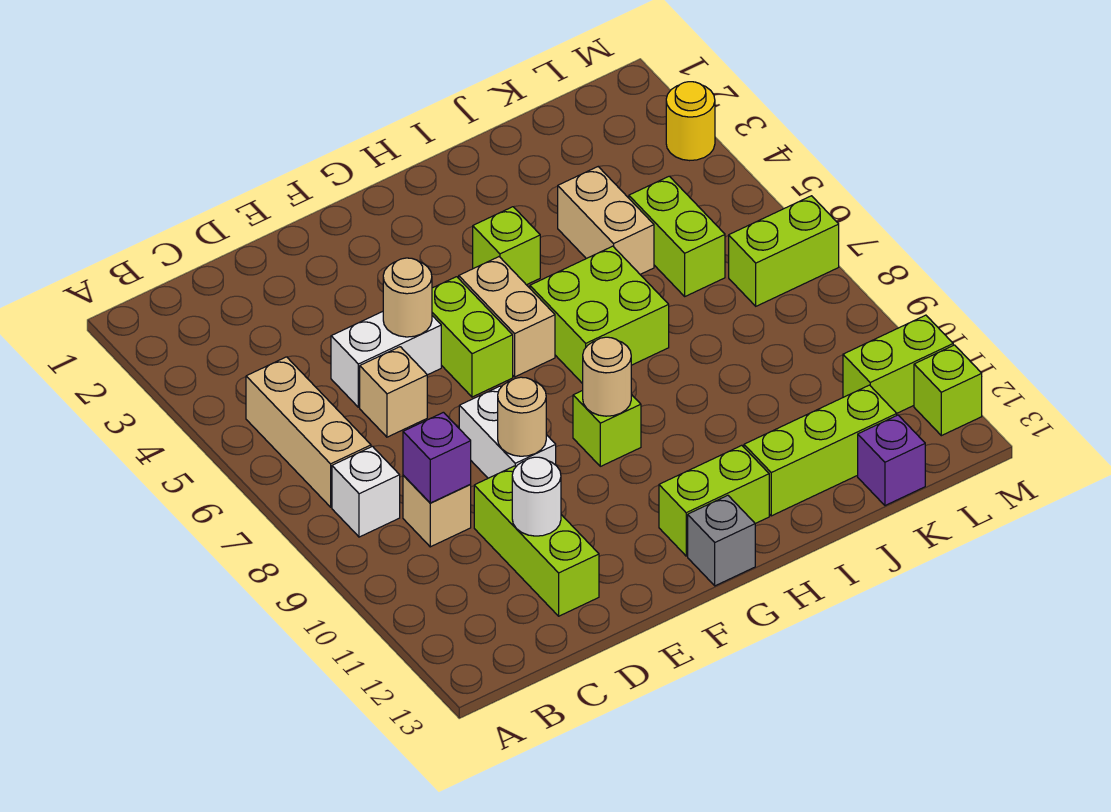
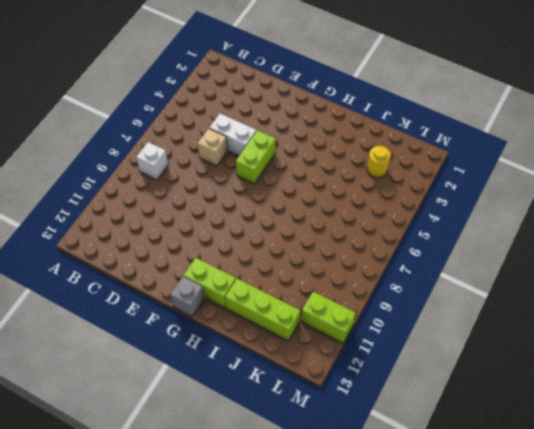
yellow 1x1 round brick [367,146,391,178] -> yellow 1x1 round brick moved to [666,82,715,161]
none -> tan 1x3 brick [246,357,371,507]
none -> tan 1x1 brick [403,475,471,547]
none -> lime 1x3 brick [474,466,599,616]

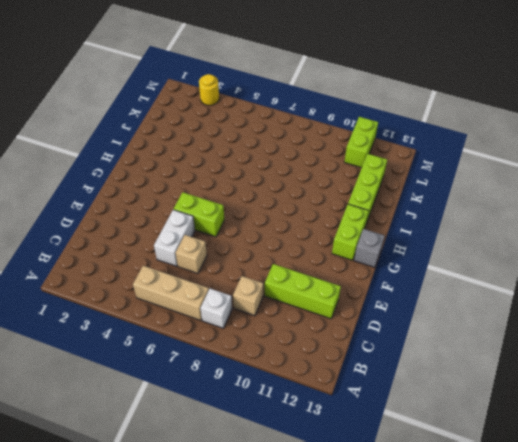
none -> white 1x2 brick [459,386,556,478]
none -> tan 1x2 brick [459,257,555,377]
none -> lime 1x1 brick [573,391,641,466]

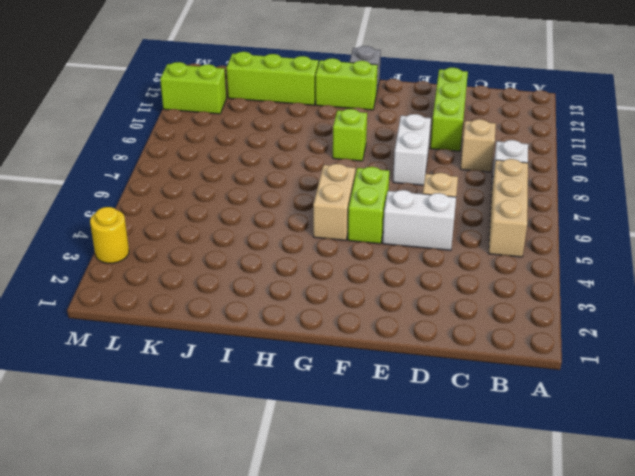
none -> lime 1x1 brick [473,207,540,285]
none -> lime 2x2 brick [530,246,669,384]
none -> tan 1x2 brick [558,167,654,274]

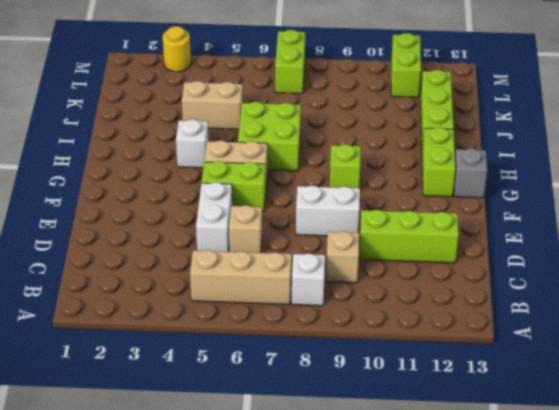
white 1x1 brick [176,119,209,168] -> lime 1x1 brick [473,207,540,285]
none -> lime 1x2 brick [629,176,725,296]
none -> purple 1x1 brick [858,415,925,506]
none -> lime 1x1 brick [914,345,982,436]

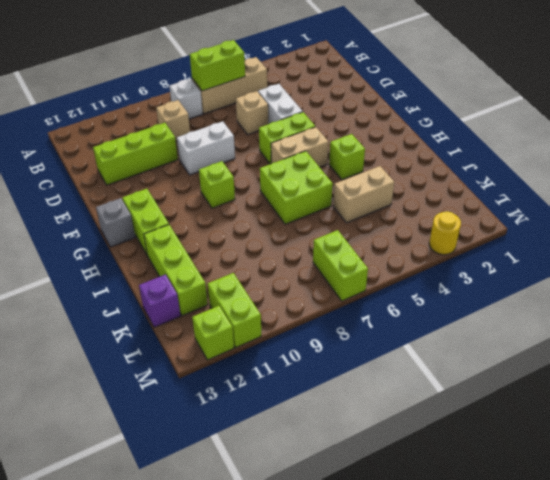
lime 1x2 brick [190,40,245,91] -> lime 1x2 brick moved to [629,176,725,296]
none -> purple 1x1 brick [403,412,471,503]
none -> white 1x1 round brick [512,457,561,536]
none -> tan 1x1 round brick [383,258,432,337]

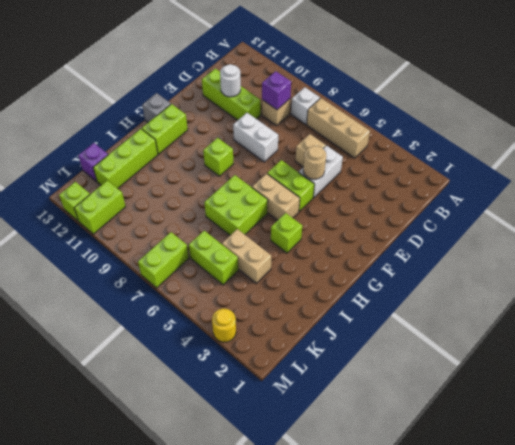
none -> tan 1x1 round brick [498,377,546,456]
none -> tan 1x1 round brick [583,337,631,416]

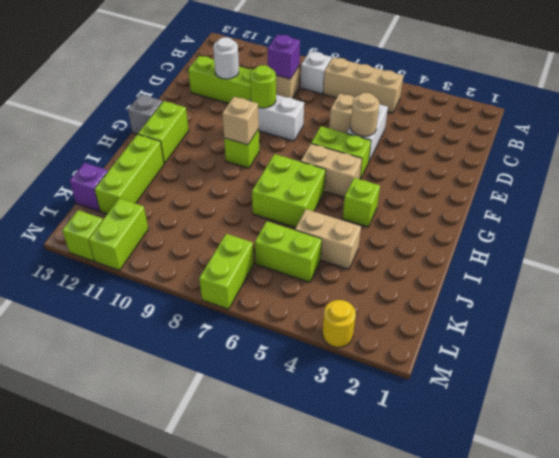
lime 1x1 round brick [250,65,276,108] -> tan 1x1 round brick [498,377,546,456]
tan 1x1 brick [222,97,259,145] -> tan 1x1 round brick [583,337,631,416]

